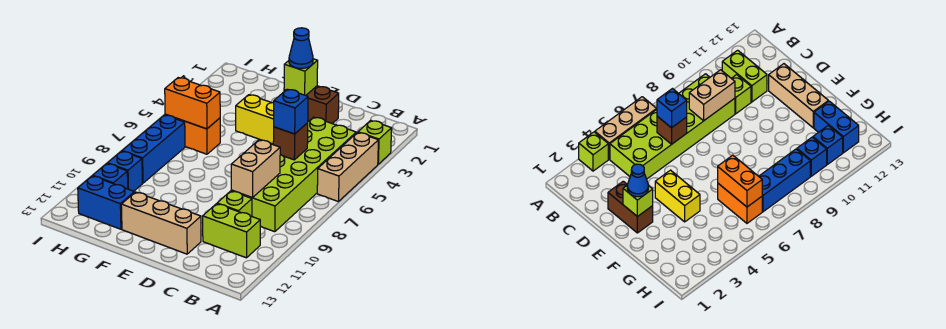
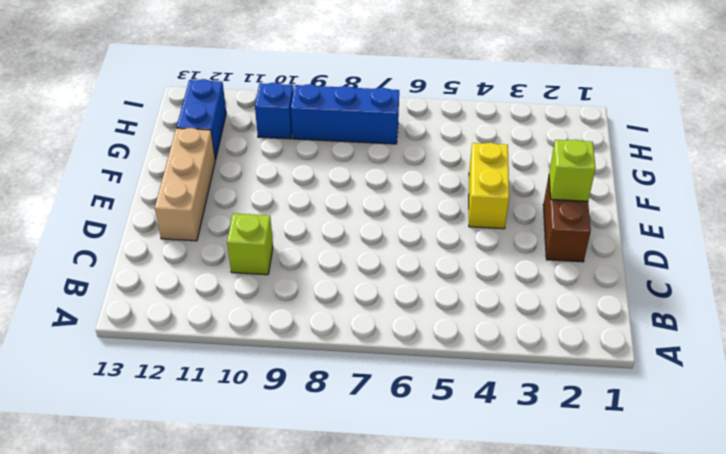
none -> lime 1x1 brick [358,120,392,164]
none -> tan 1x3 brick [317,132,378,202]
none -> lime 2x6 brick [231,117,356,232]

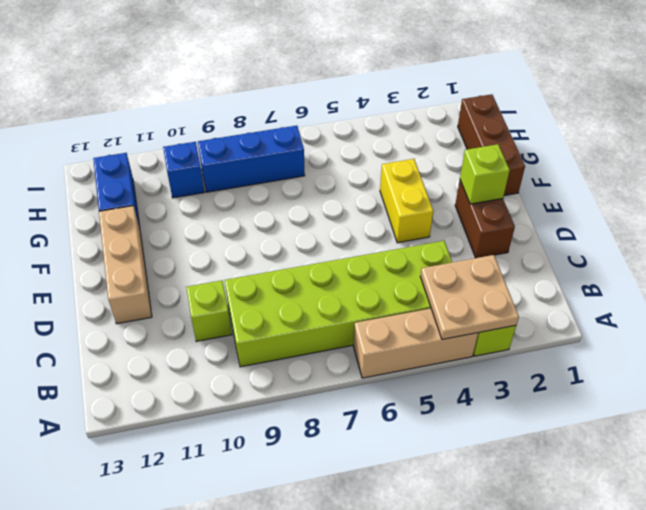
tan 2x2 plate [420,255,519,339] -> none
brown 1x3 brick [458,94,525,196] -> none
none -> lime 1x2 brick [203,204,260,258]
none -> orange 1x2 brick [165,114,220,154]
none -> blue 1x1 brick [93,164,128,189]

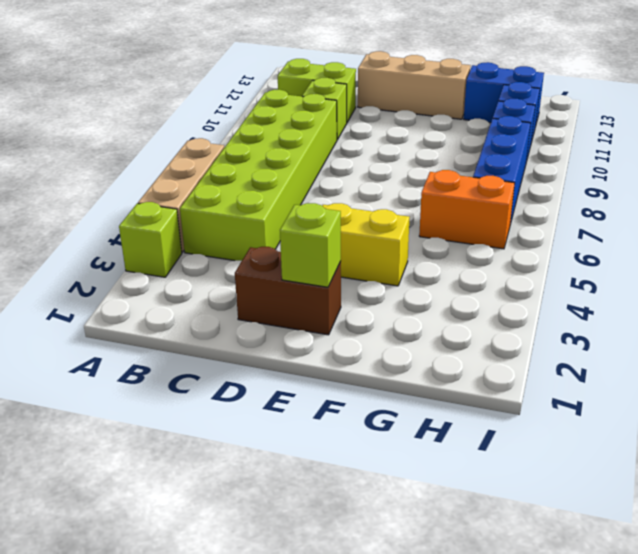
none -> brown 1x1 brick [273,123,308,160]
none -> tan 1x2 brick [231,140,280,198]
none -> orange 1x2 brick [165,78,220,129]

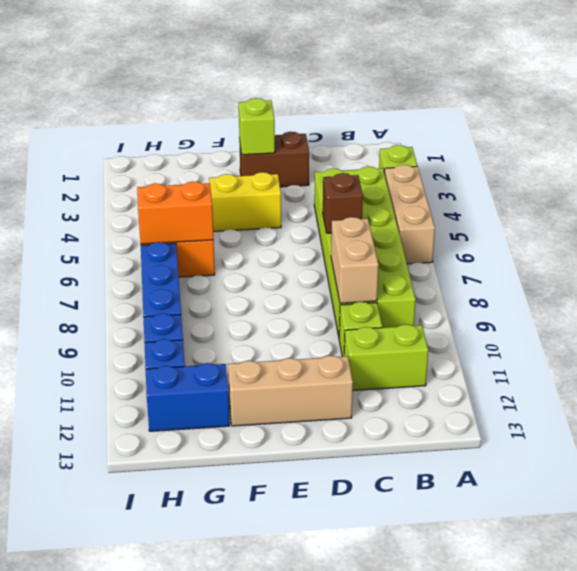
none -> blue 1x1 brick [274,89,308,134]
none -> blue 1x1 cone [289,28,313,68]

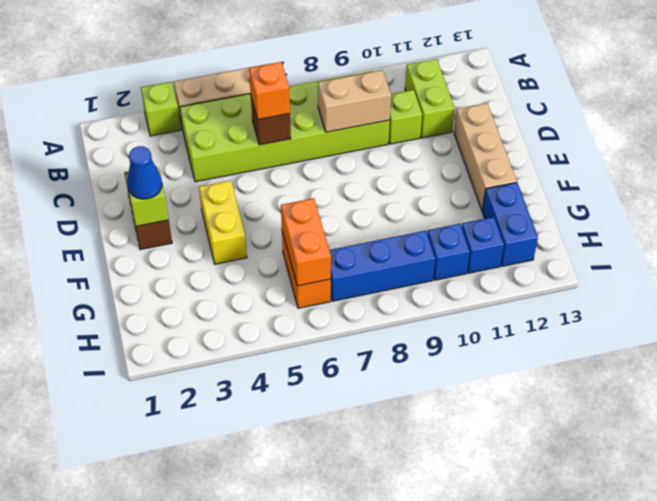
orange 1x1 brick [249,62,290,120] -> blue 1x1 brick [274,89,308,134]

